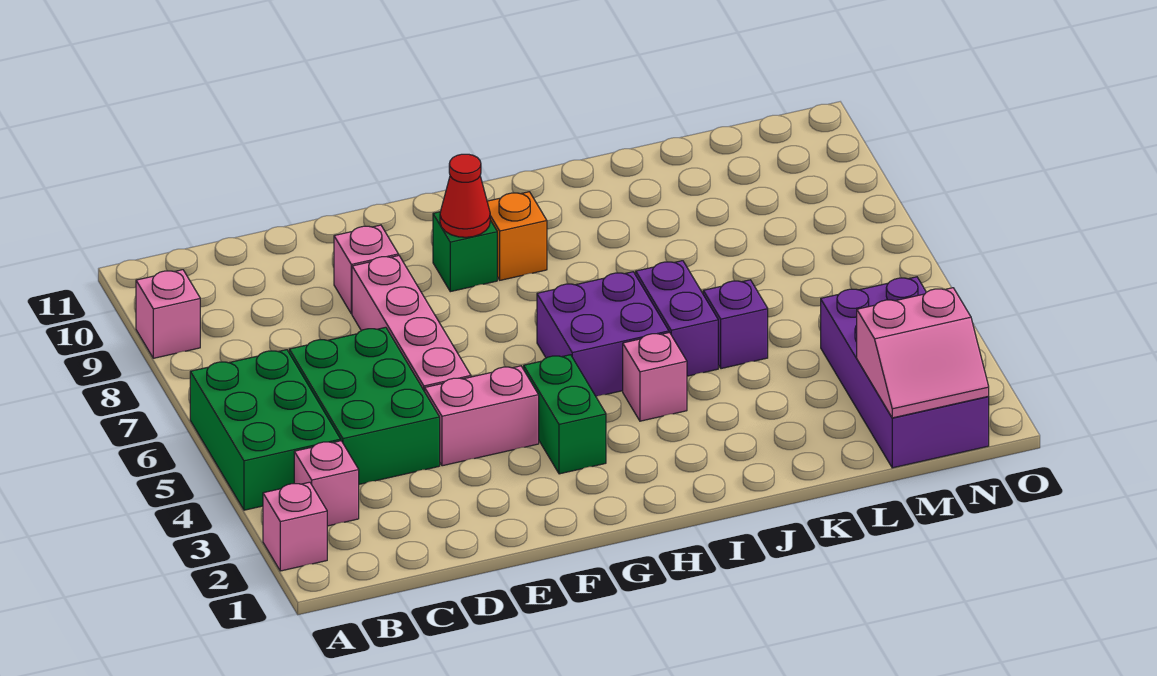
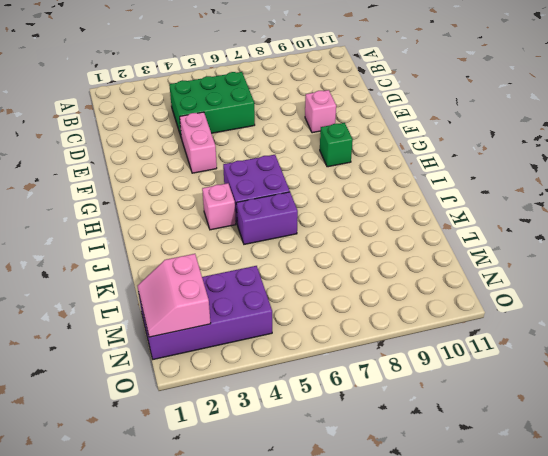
none -> pink 1x1 brick [263,482,327,571]
none -> green 2x3 brick [190,350,341,510]
none -> pink 1x1 brick [136,270,200,358]

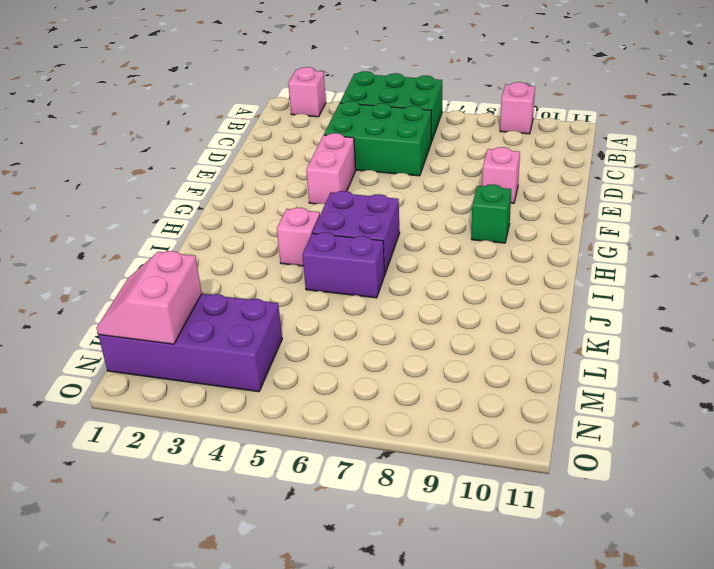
none -> pink 1x1 brick [294,441,359,526]
none -> pink 1x4 brick [352,255,471,392]
none -> green 1x2 brick [524,355,606,474]

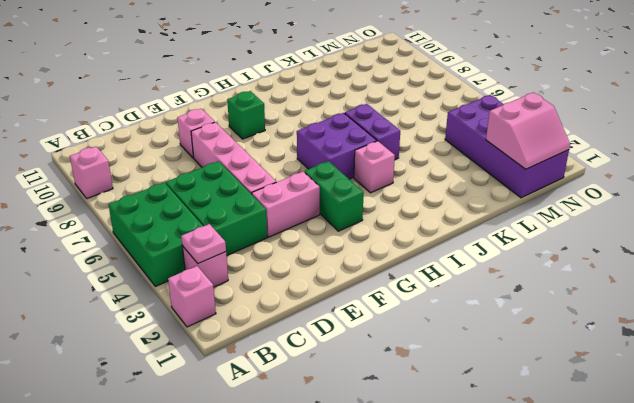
pink 1x1 plate [181,224,226,264] -> none
none -> orange 1x1 brick [487,192,547,280]
none -> purple 1x1 brick [703,280,768,369]
none -> red 1x1 cone [440,154,490,237]

